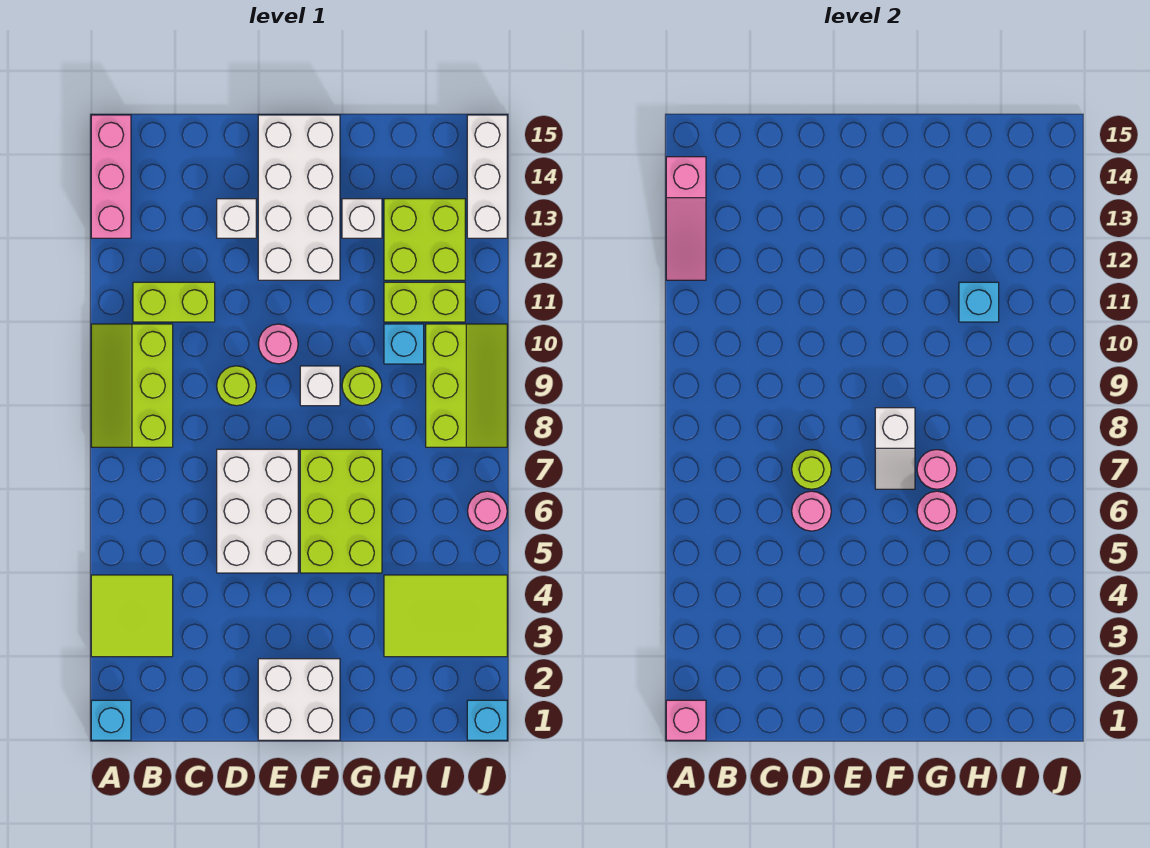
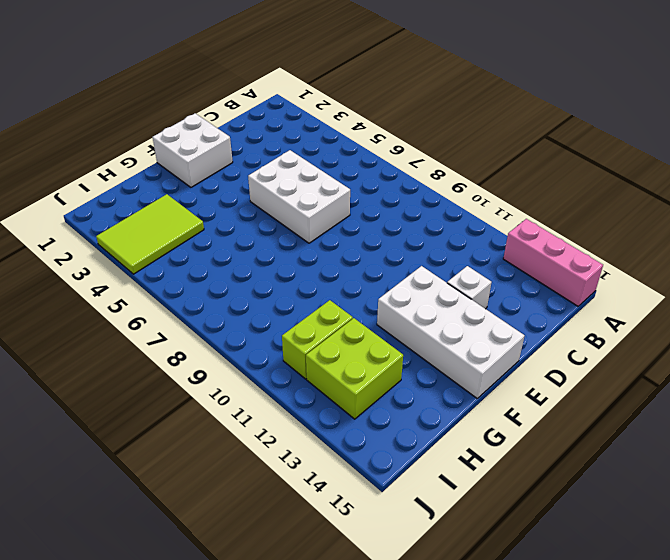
none -> cyan 1x1 brick [91,700,131,740]
none -> lime 2x2 tile [91,575,173,657]
none -> lime 2x3 slope [91,324,173,447]
none -> lime 1x2 brick [133,282,215,322]

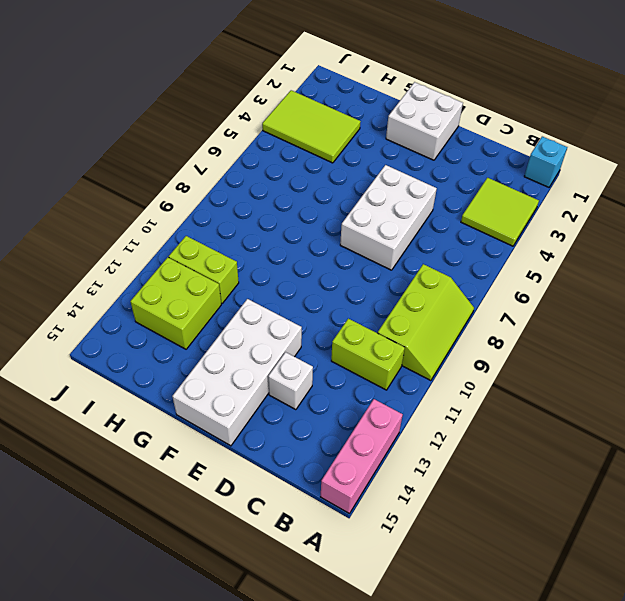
none -> lime 1x1 round brick [217,366,256,406]
none -> pink 1x1 round brick [259,324,298,364]
none -> lime 2x3 brick [300,449,382,573]
none -> white 1x1 brick [300,366,340,406]

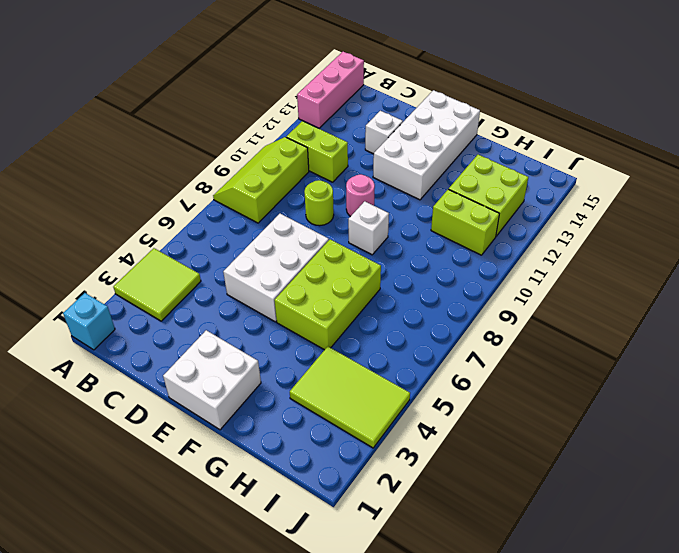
none -> lime 1x1 round brick [342,366,382,406]
none -> white 1x1 brick [342,199,382,238]
none -> cyan 1x1 brick [384,324,424,364]
none -> lime 2x3 slope [426,324,507,447]

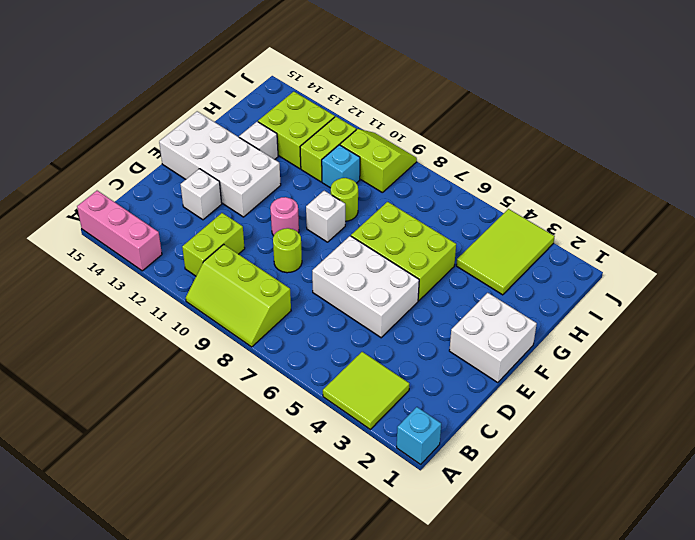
lime 2x2 slope [340,129,417,192] -> lime 2x3 slope [426,324,507,447]
none -> cyan 1x1 brick [467,700,507,740]
none -> pink 1x1 round brick [468,491,507,531]
none -> white 1x3 brick [467,115,507,238]
none -> pink 1x1 brick [666,700,706,740]

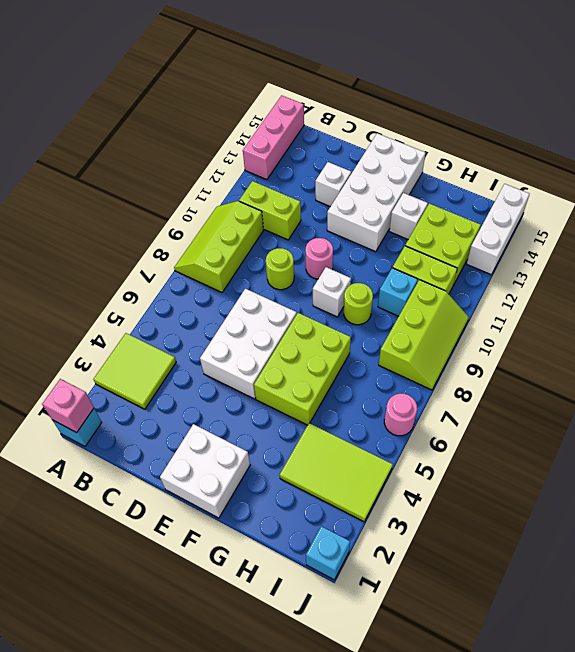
none -> pink 1x3 slope [666,157,706,280]
none -> pink 1x1 round brick [792,491,831,531]
none -> lime 1x1 round brick [792,450,831,489]
none -> white 1x2 slope [875,408,915,489]

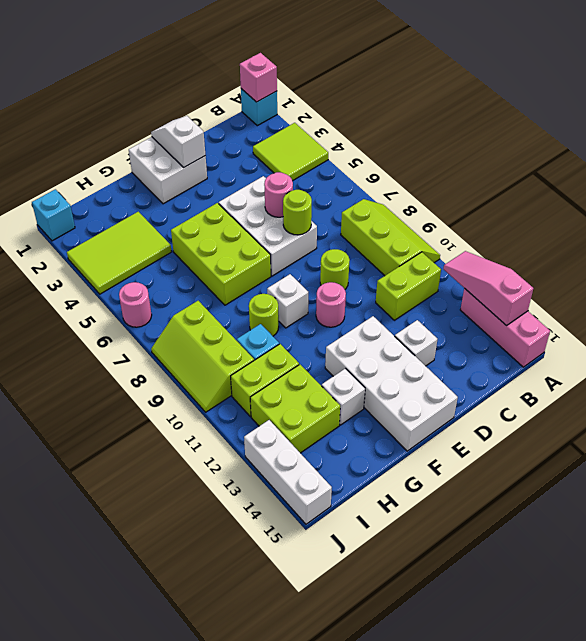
white 1x2 slope [151,116,205,167] -> white 1x2 slope moved to [875,408,915,489]
none -> pink 1x1 round brick [917,491,957,531]
none -> pink 1x1 round brick [917,450,957,489]
none -> cyan 1x1 brick [959,282,999,322]

